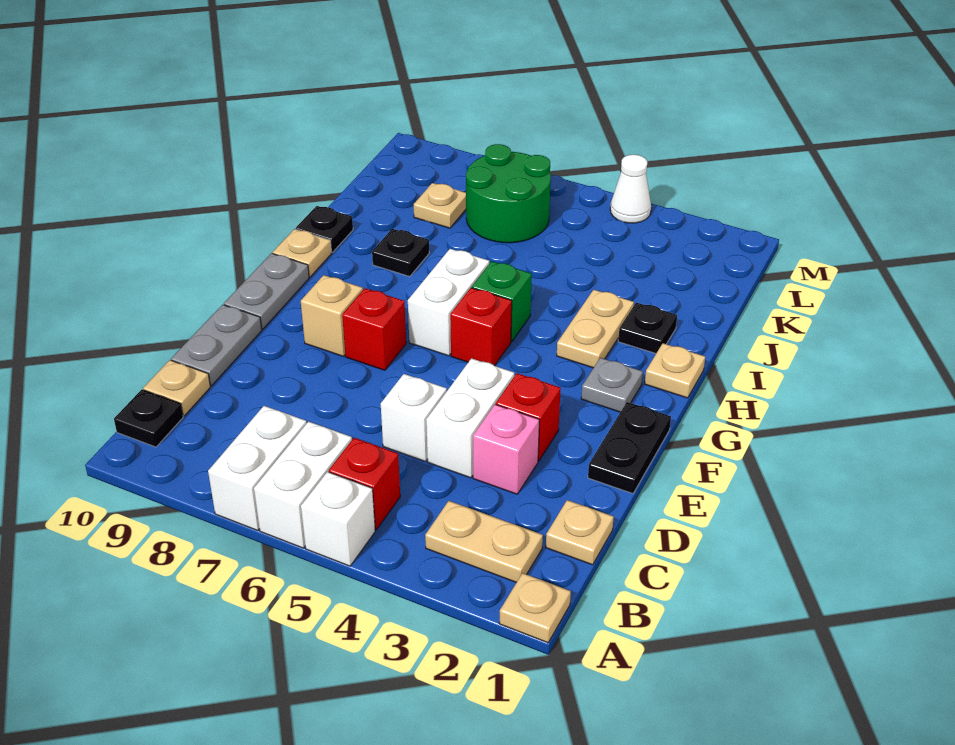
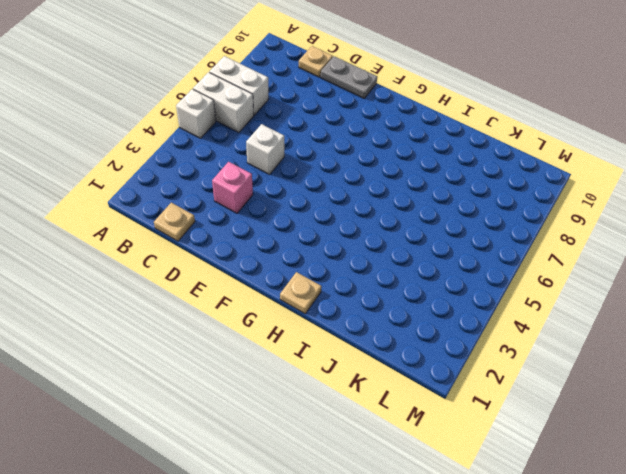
none -> tan 1x1 plate [499,573,571,643]
none -> tan 1x2 plate [425,501,543,582]
none -> red 1x1 brick [329,438,400,530]
none -> black 1x1 plate [114,390,183,447]

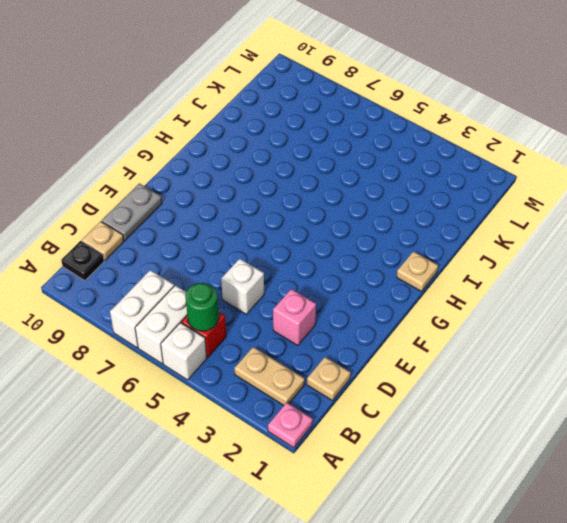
pink 1x1 plate [268,403,313,448] -> tan 1x1 plate [499,573,571,643]
green 1x1 round brick [186,283,219,331] -> none
none -> white 1x2 brick [426,358,514,478]
none -> black 1x2 plate [588,402,671,494]
none -> red 1x1 brick [496,373,561,461]
none -> red 1x1 brick [342,288,406,370]

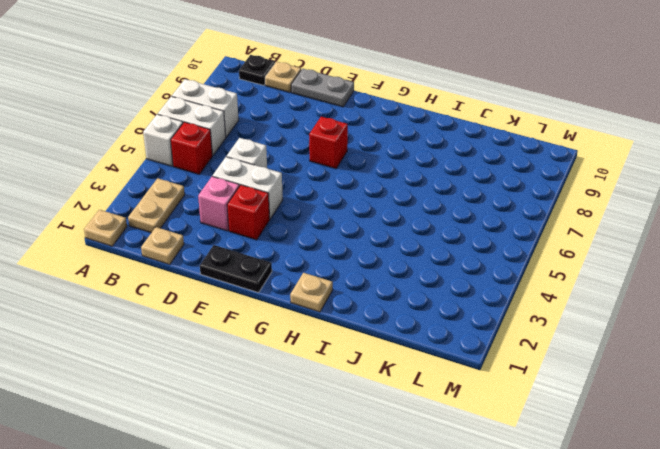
none -> tan 1x1 brick [301,275,363,356]
none -> grey 1x2 plate [224,253,309,329]
none -> grey 1x1 plate [581,358,643,412]
none -> red 1x1 brick [450,288,512,366]

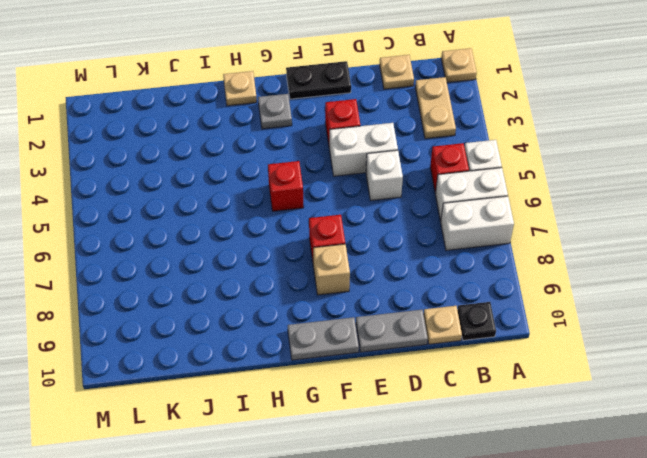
none -> pink 1x1 brick [473,404,539,494]
none -> white 1x2 brick [408,249,489,356]
none -> tan 1x2 plate [557,290,634,368]
none -> green 1x1 brick [472,261,532,342]

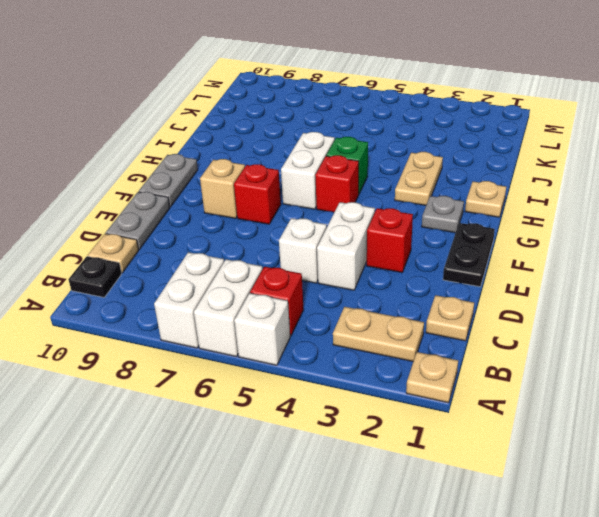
none -> pink 1x1 brick [473,404,539,494]
none -> tan 1x1 plate [273,229,332,277]
none -> black 1x1 plate [618,302,677,353]
none -> black 1x1 plate [372,229,429,277]

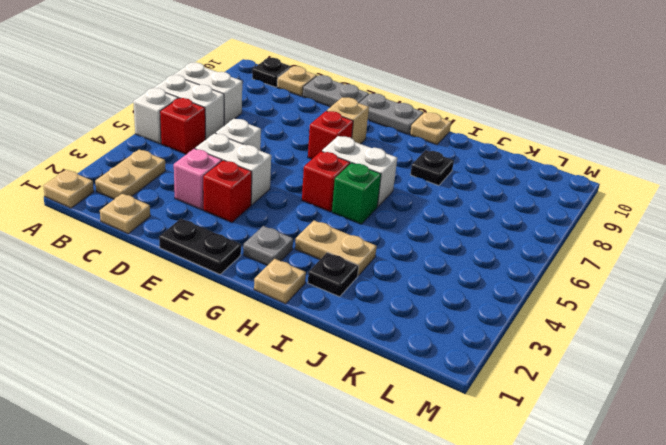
none -> black 1x1 plate [296,206,353,252]
none -> green 2x2 round brick [466,144,551,243]
none -> tan 1x1 plate [414,183,466,228]
none -> white 1x1 cone [610,155,651,223]

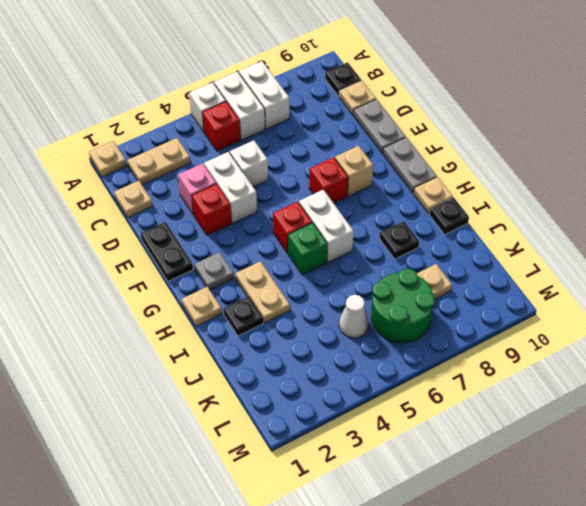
white 1x1 cone [339,295,369,338] -> white 1x1 cone moved to [610,155,651,223]

